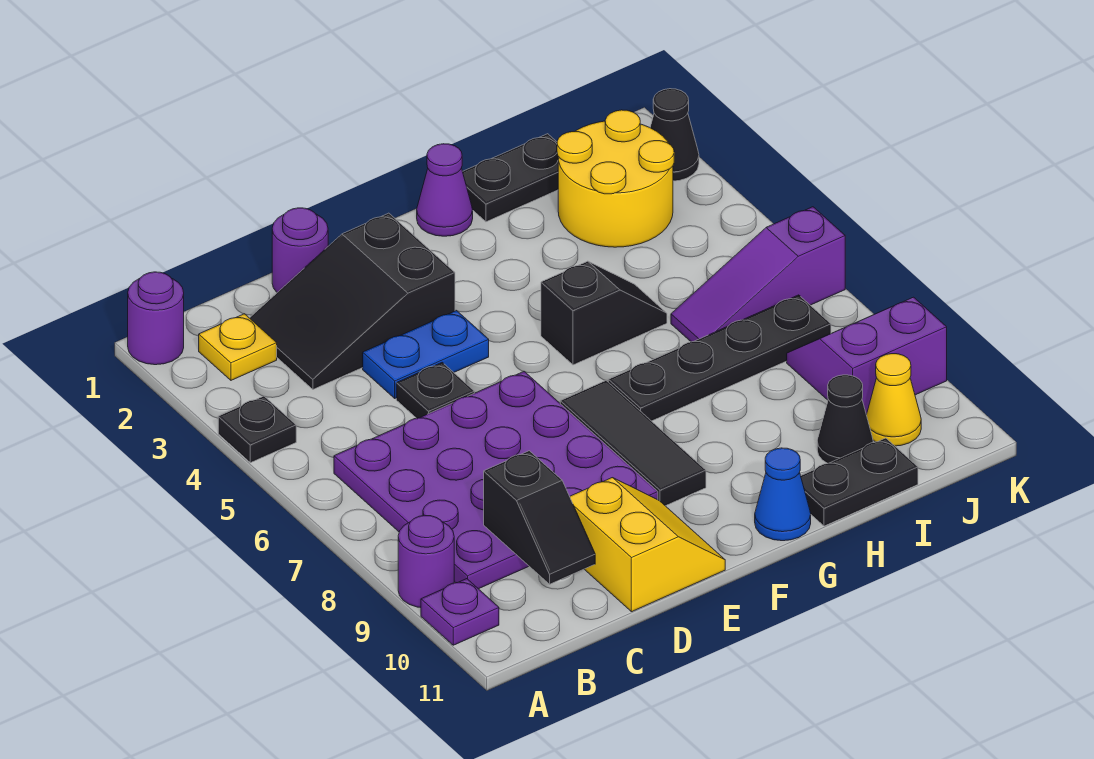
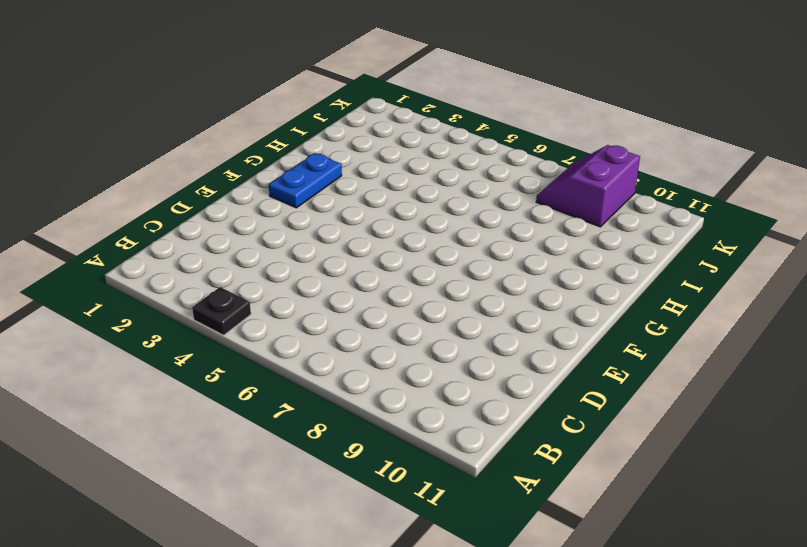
blue 1x2 plate [269,153,342,208] -> blue 1x2 plate moved to [363,311,489,398]
none -> purple 1x1 round brick [128,272,184,365]
none -> purple 1x1 round brick [398,515,454,608]
none -> purple 1x1 plate [421,579,499,645]

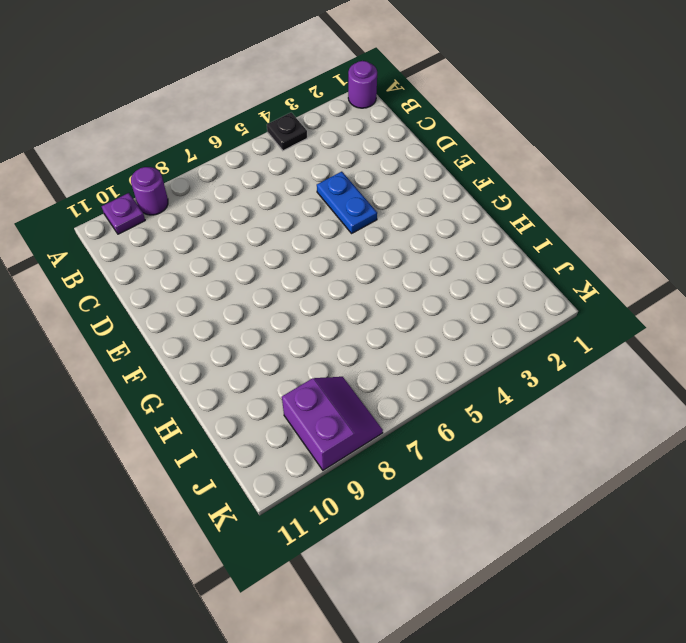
none -> yellow 1x1 plate [199,314,277,380]
none -> purple 4x4 plate [334,372,658,589]
none -> black 2x3 slope [250,213,455,389]

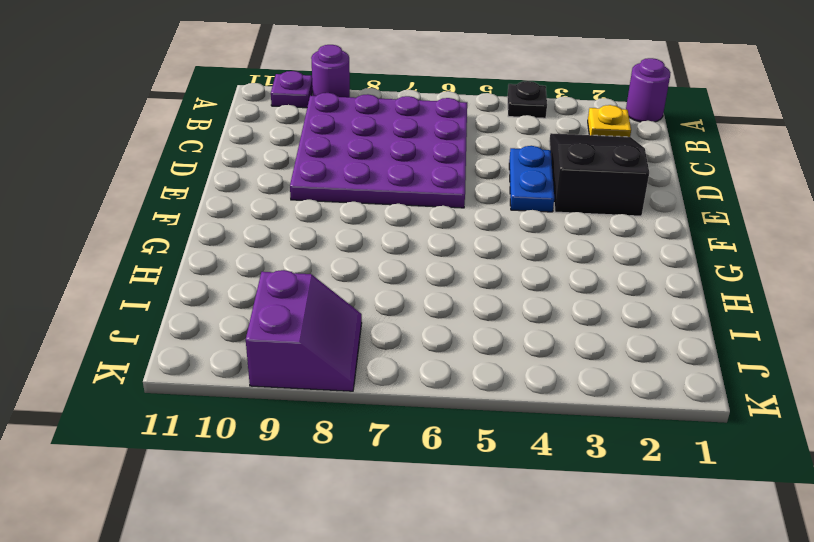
none -> purple 1x1 round brick [272,208,328,292]
none -> black 1x1 plate [396,362,474,418]
none -> yellow 2x2 slope [570,478,725,612]

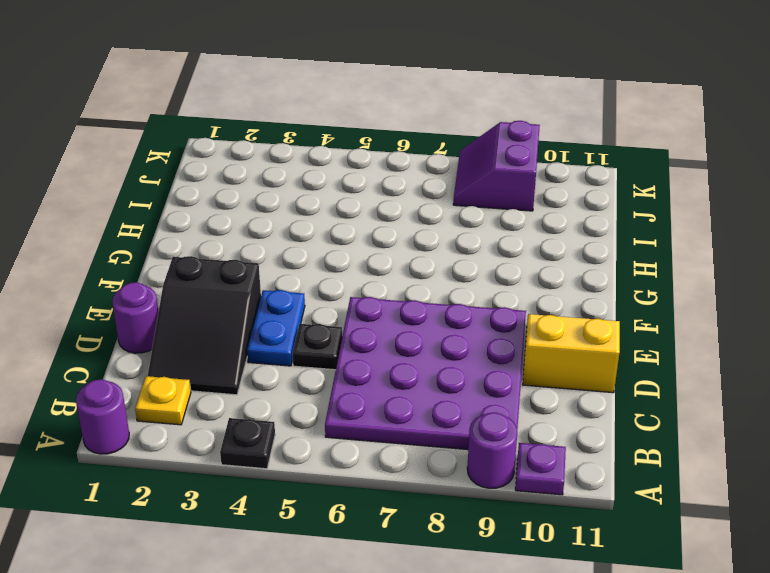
none -> black 1x3 tile [560,381,706,506]
none -> purple 1x1 cone [417,144,473,236]
none -> black 1x2 slope [541,261,667,365]

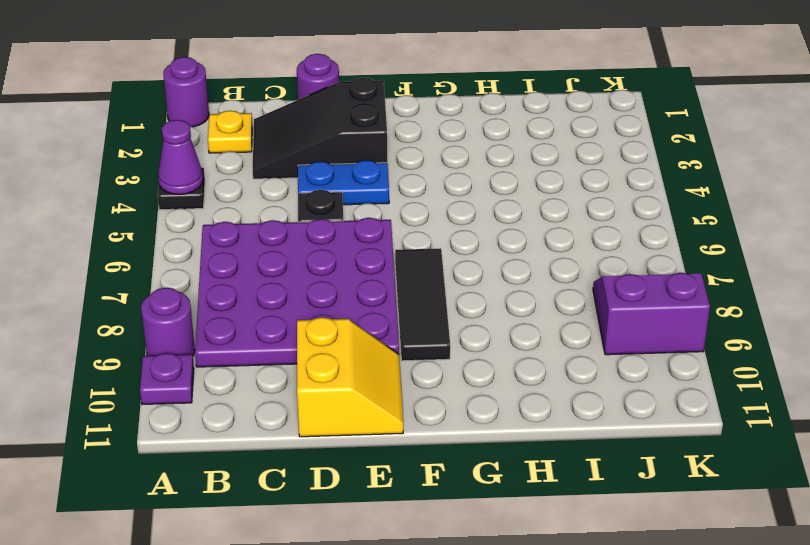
purple 1x1 cone [158,120,203,194] -> purple 1x1 cone moved to [417,144,473,236]
none -> black 1x2 slope [541,261,667,365]
none -> black 1x4 plate [608,295,831,421]
none -> blue 1x1 cone [755,448,811,541]

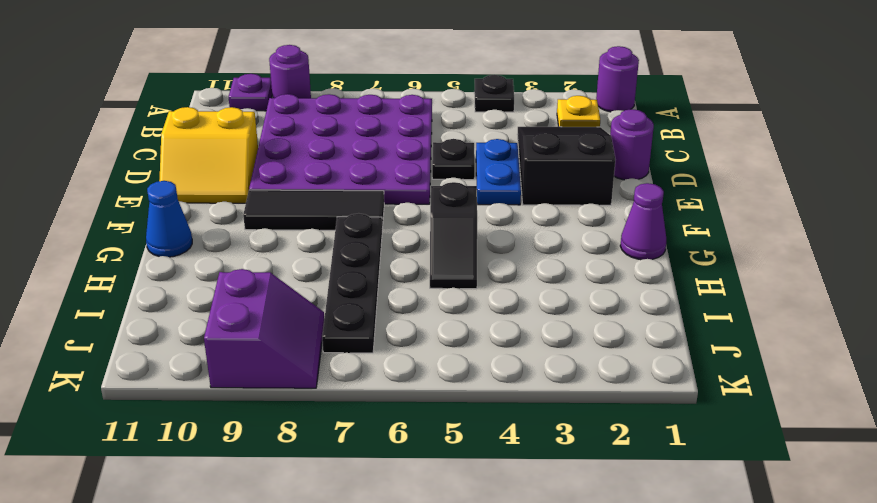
none -> black 1x2 plate [463,134,558,222]
none -> black 1x2 plate [801,438,918,526]
none -> yellow 2x2 round brick [557,110,674,247]

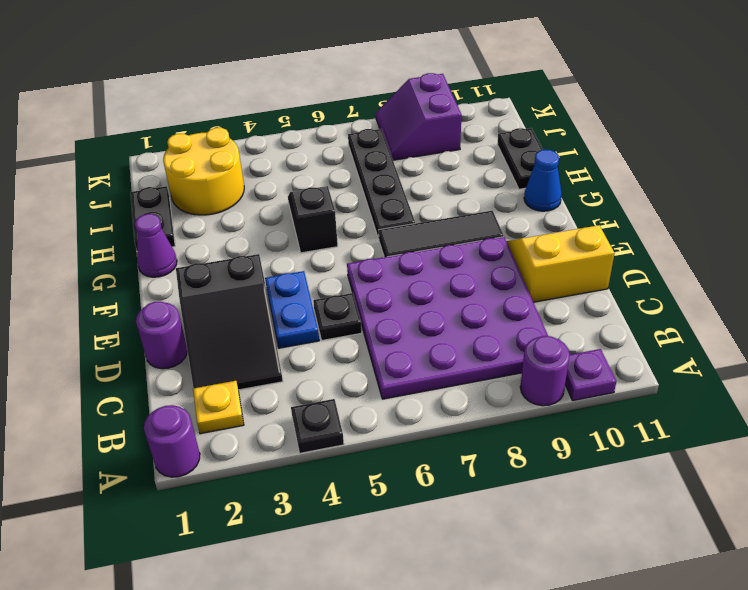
none -> purple 1x3 slope [671,207,845,342]
none -> black 1x1 cone [817,375,873,463]
none -> yellow 1x1 cone [867,354,921,446]

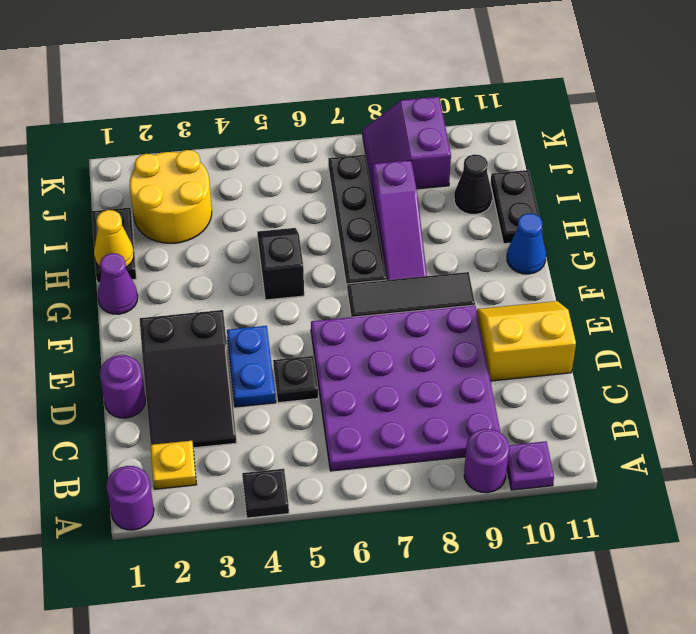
purple 1x3 slope [372,160,427,280] -> purple 1x3 slope moved to [671,207,845,342]
yellow 1x1 cone [94,210,134,267] -> yellow 1x1 cone moved to [867,354,921,446]
none -> black 1x1 cone [650,89,699,181]
none -> black 1x2 slope [484,451,595,584]

